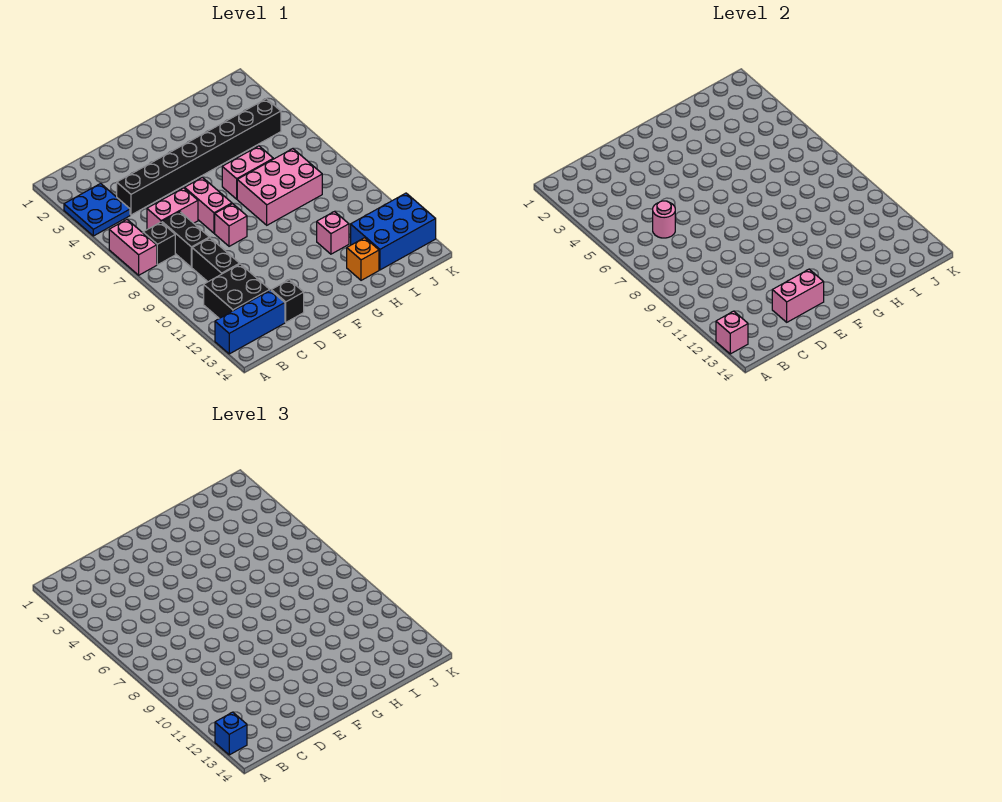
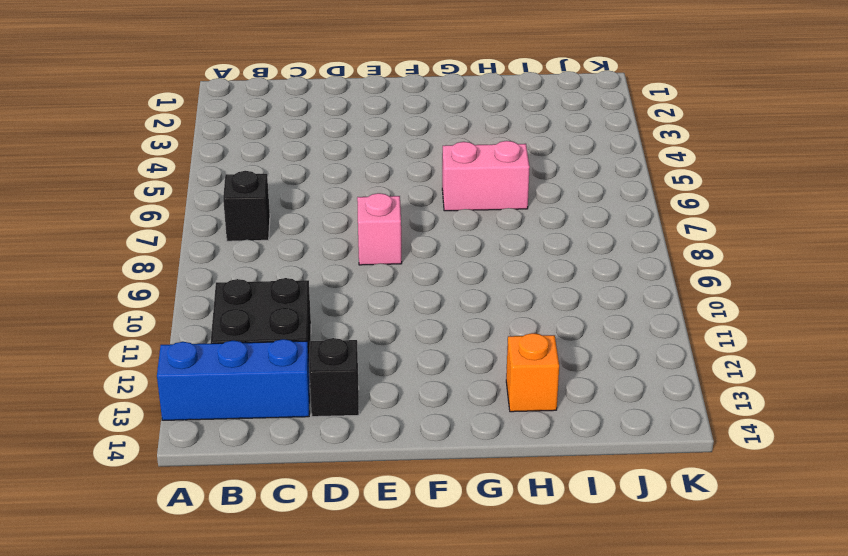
none -> blue 2x2 plate [64,184,130,236]
none -> pink 1x2 brick [109,220,157,275]
none -> black 1x8 brick [117,99,281,215]

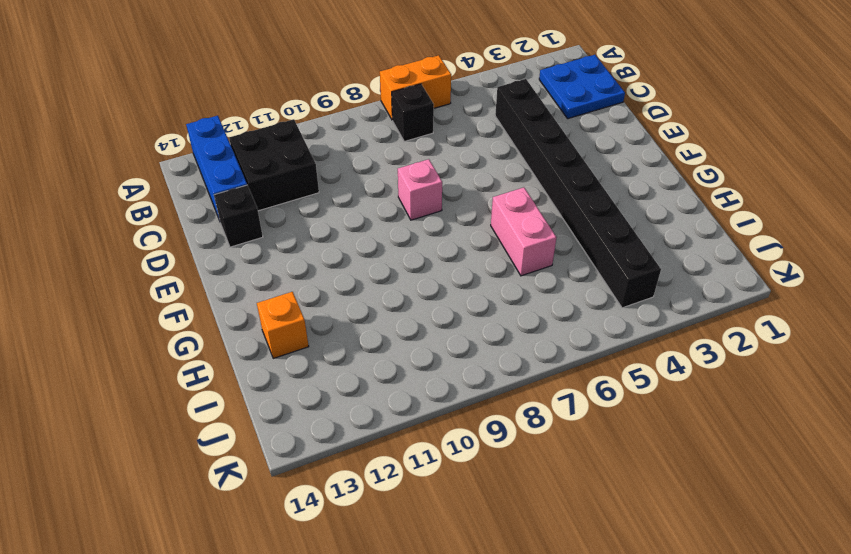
orange 1x2 brick [380,55,451,120] -> pink 1x2 brick [109,220,157,275]
blue 2x2 plate [539,55,625,119] -> blue 2x2 plate moved to [64,184,130,236]
none -> pink 1x2 brick [147,188,198,229]
none -> black 1x2 brick [162,212,209,267]
none -> black 1x2 brick [192,238,240,282]

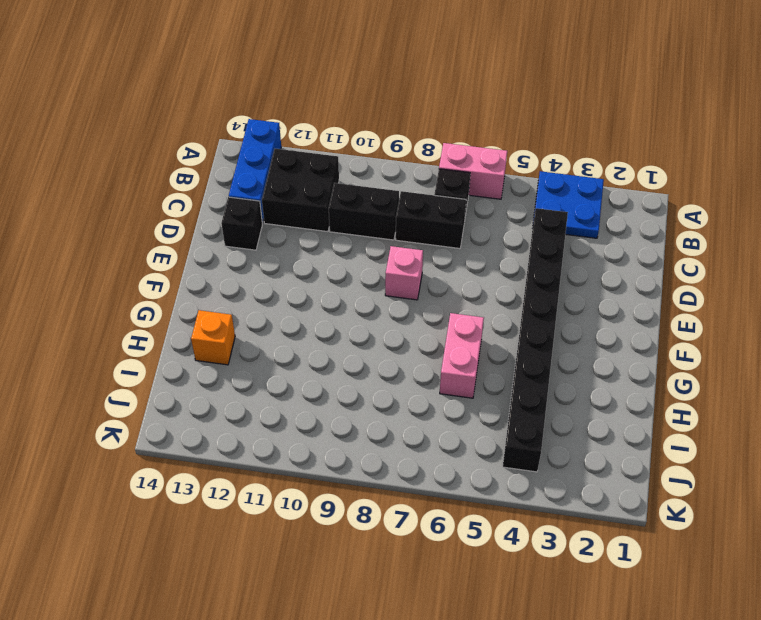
none -> pink 1x2 brick [147,188,198,229]
none -> pink 1x2 brick [185,177,232,233]
none -> pink 2x3 brick [237,149,322,225]

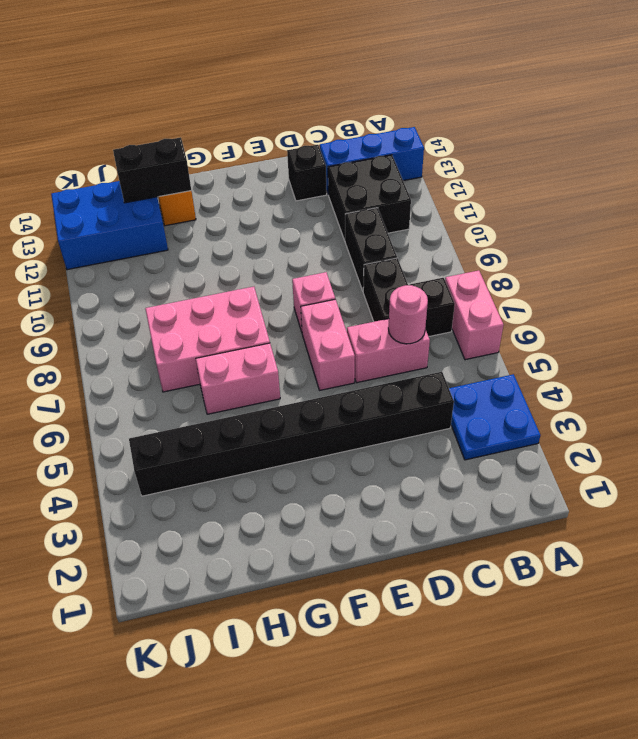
black 1x2 brick [113,137,191,203] -> none
none -> pink 1x1 brick [317,211,349,254]
none -> pink 1x1 brick [716,311,748,354]
none -> pink 1x2 brick [772,269,824,322]

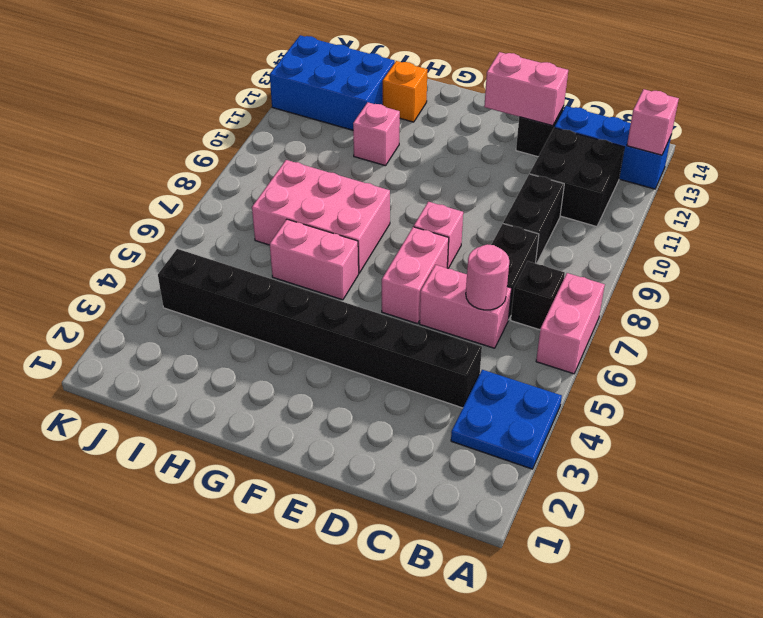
none -> blue 1x1 brick [215,712,247,755]

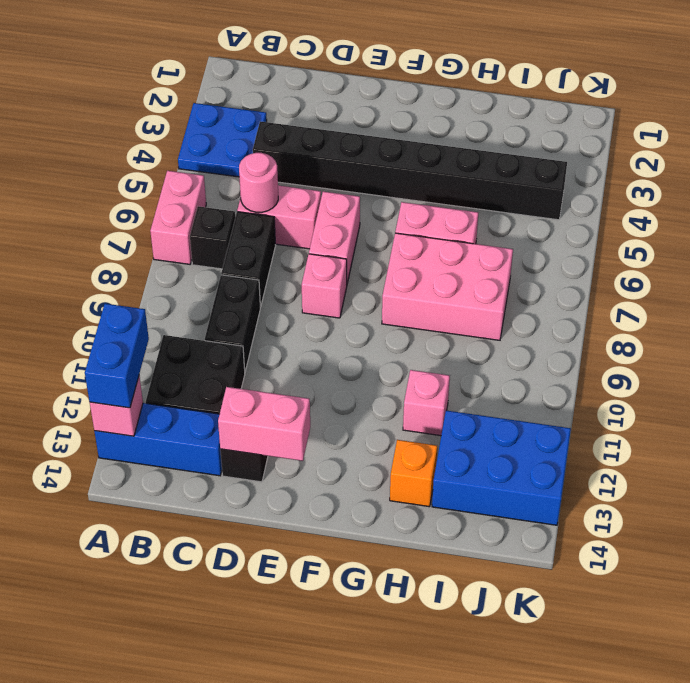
blue 1x2 brick [85,304,149,408] -> blue 1x1 brick [215,712,247,755]

